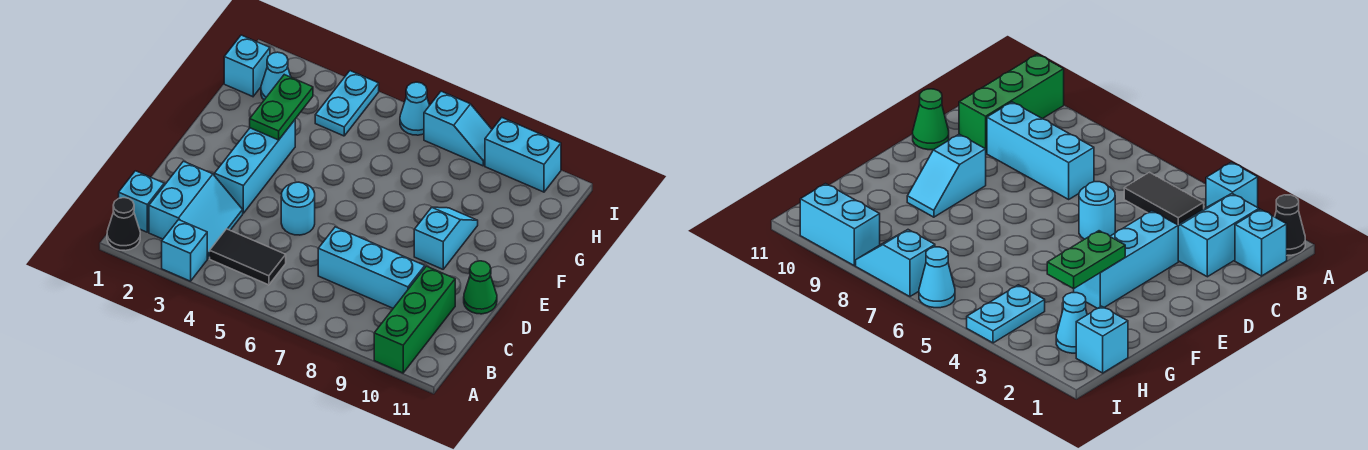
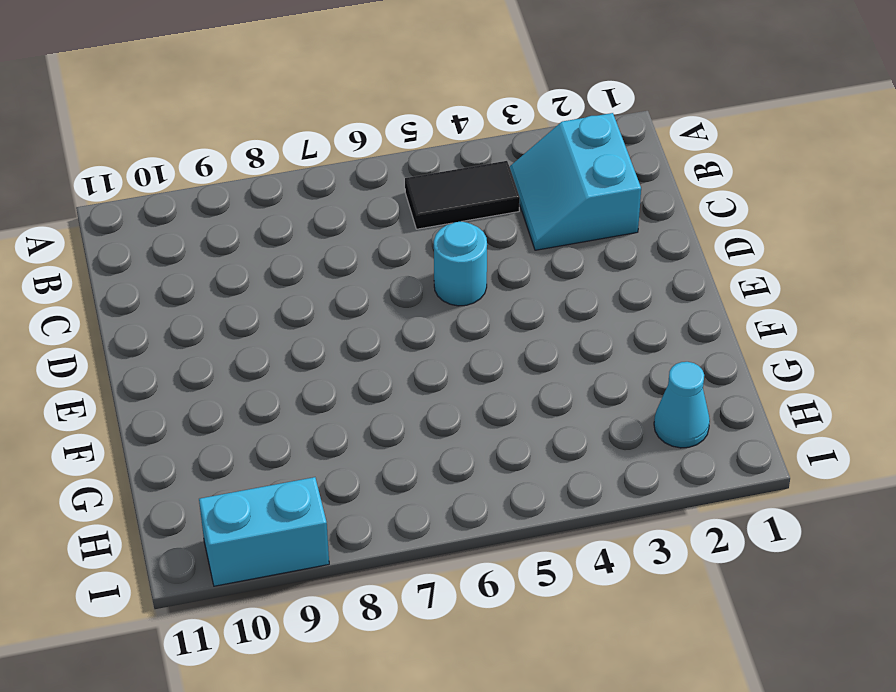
none -> black 1x1 cone [107,198,140,251]
none -> cyan 1x1 brick [162,220,207,281]
none -> green 1x3 brick [374,266,455,373]

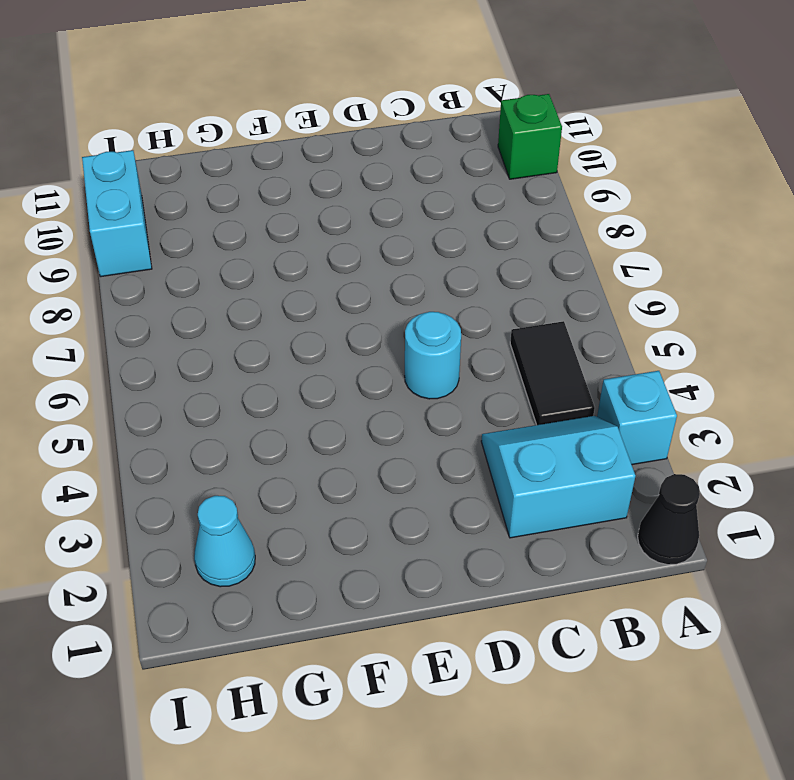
green 1x1 brick [498,94,562,179] -> green 1x3 brick [374,266,455,373]
none -> cyan 1x1 brick [119,171,164,232]
none -> cyan 1x3 brick [318,227,425,308]
none -> cyan 1x3 brick [215,120,295,213]

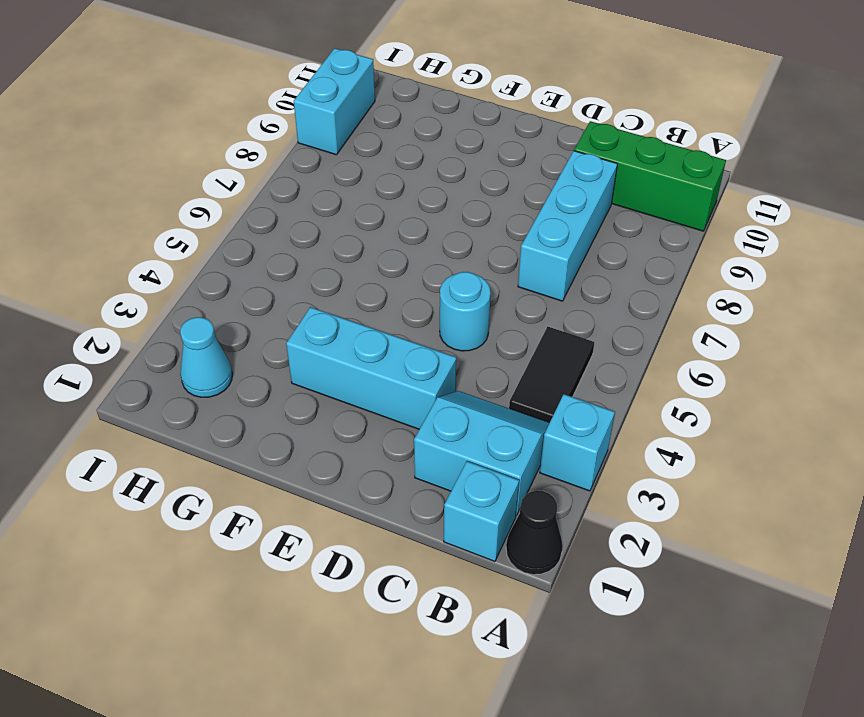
none -> green 1x1 cone [464,261,497,314]
none -> cyan 1x2 slope [414,207,478,269]
none -> cyan 1x1 brick [224,35,270,97]

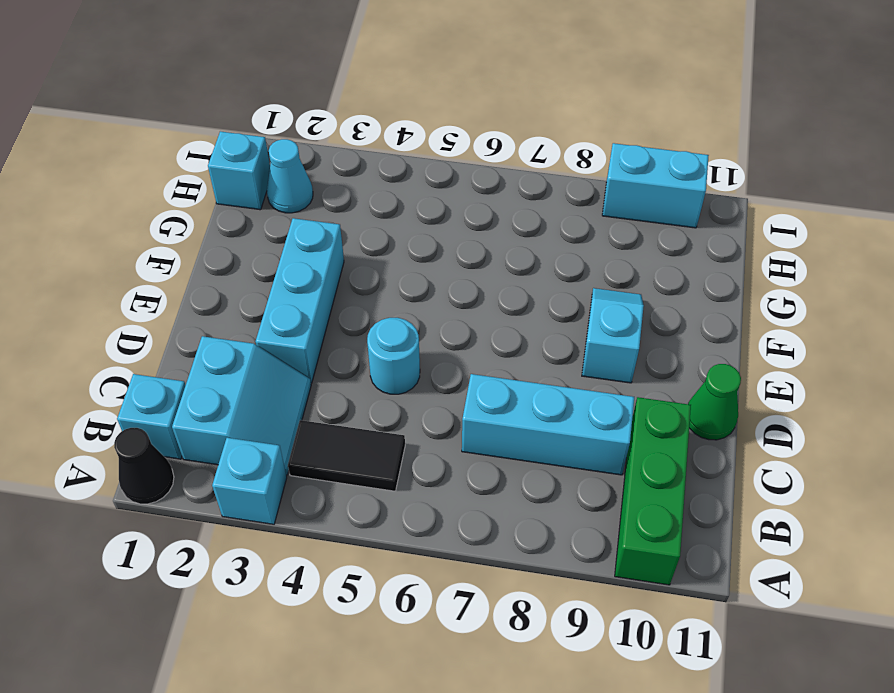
none -> cyan 1x2 plate [315,71,379,136]
none -> cyan 1x1 cone [400,82,430,135]
none -> cyan 1x2 slope [424,91,492,166]

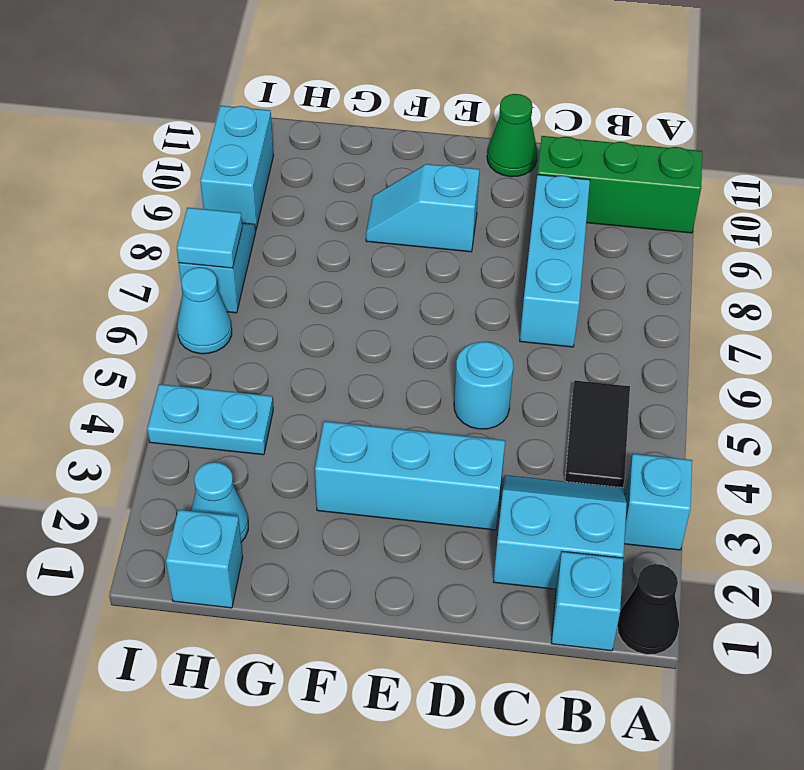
cyan 1x1 tile [177,208,243,268] -> none
none -> green 1x2 plate [250,75,313,140]

